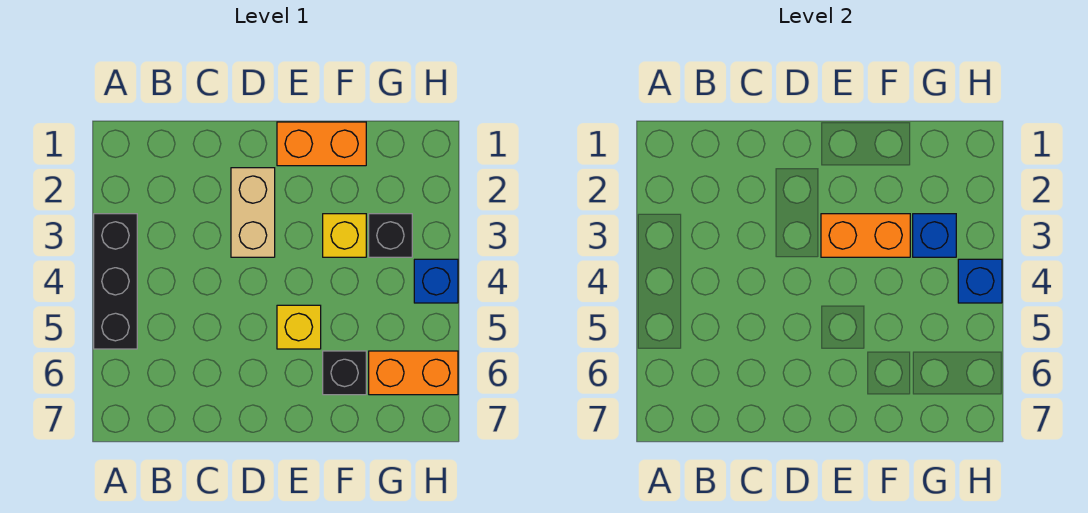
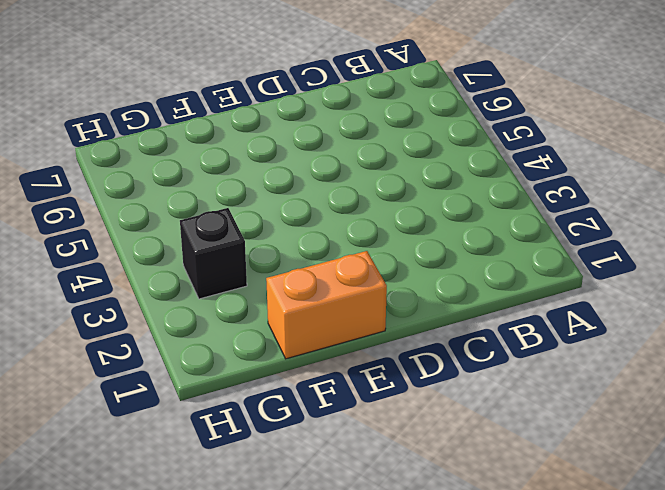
none -> black 1x3 brick [94,214,137,349]
none -> tan 1x2 brick [231,168,275,257]
none -> yellow 1x1 brick [277,305,321,349]

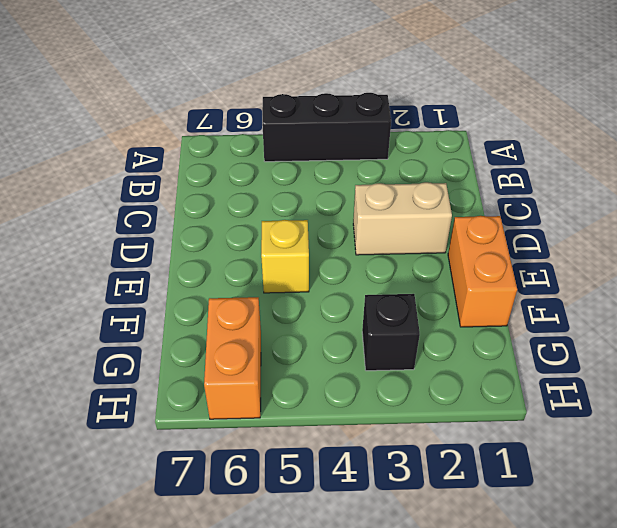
none -> yellow 1x1 brick [323,214,366,257]
none -> black 1x1 brick [323,351,366,395]
none -> blue 1x1 brick [414,259,458,303]

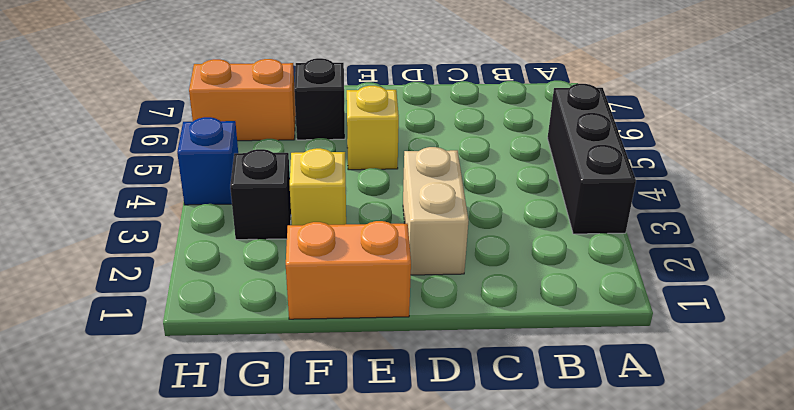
none -> orange 1x2 brick [821,214,910,257]
none -> blue 1x1 brick [913,214,956,257]
none -> blue 1x1 brick [958,259,1002,303]

